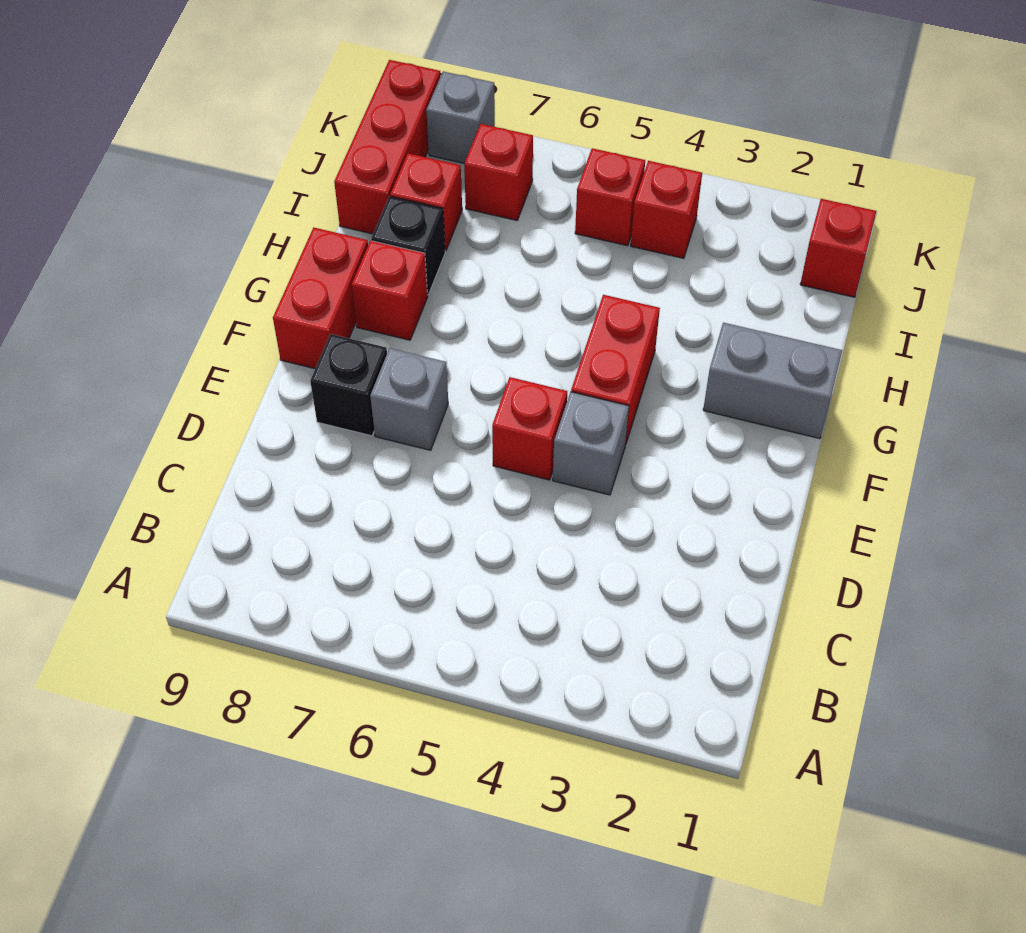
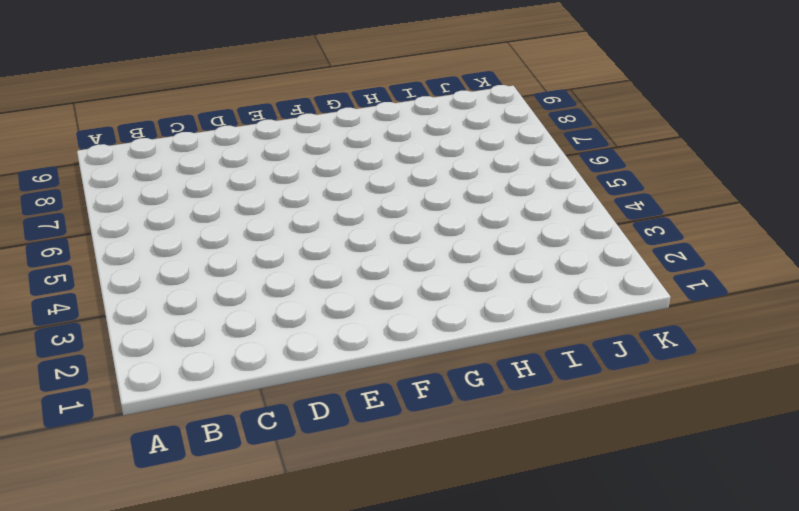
none -> grey 1x1 brick [553,392,629,495]
none -> red 1x1 brick [492,377,567,480]
none -> grey 1x1 brick [370,348,448,450]

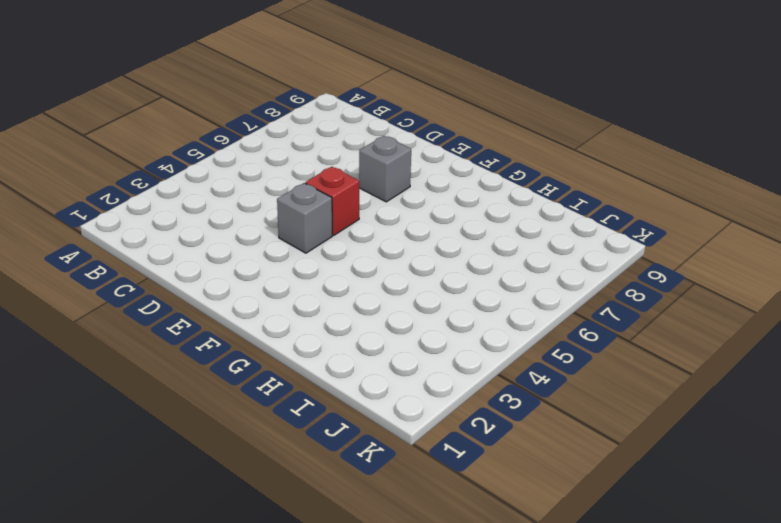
none -> black 1x1 brick [310,334,387,436]
none -> red 1x2 brick [571,295,660,445]
none -> red 1x2 brick [273,228,368,369]

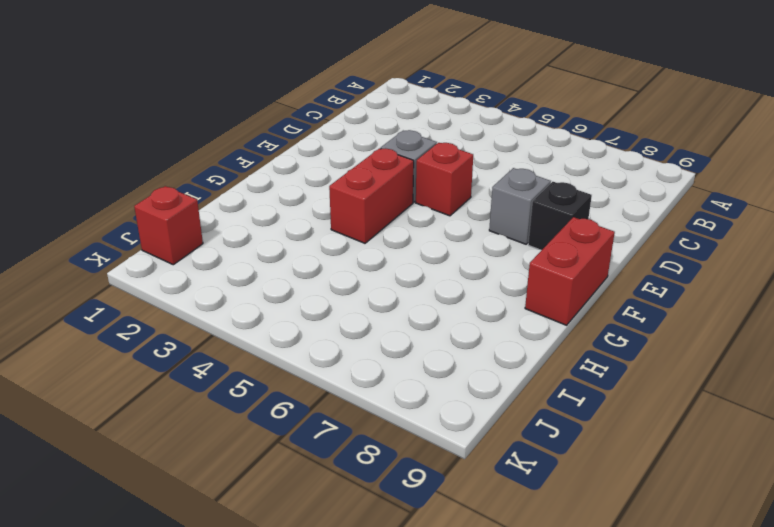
none -> grey 1x2 brick [703,323,842,439]
none -> red 1x1 brick [352,241,428,340]
none -> black 1x1 brick [371,196,445,295]

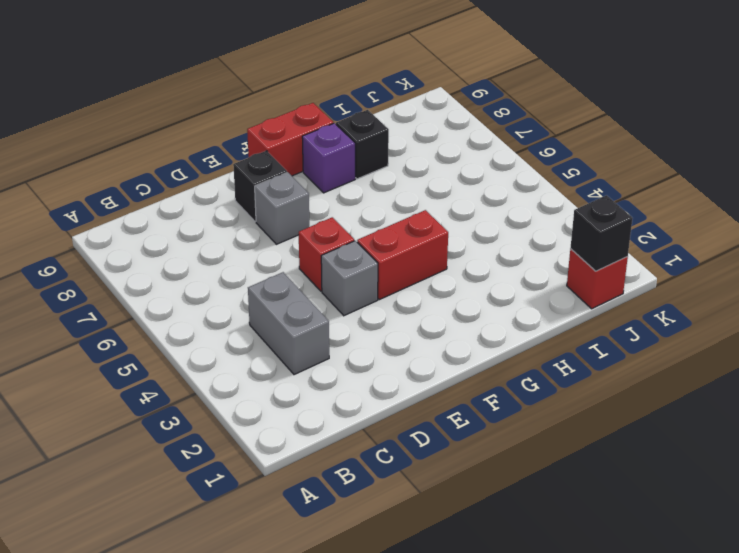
grey 1x2 brick [248,272,329,375] -> grey 1x2 brick moved to [703,323,842,439]
purple 1x1 brick [302,123,355,193] -> red 1x1 brick [352,241,428,340]
black 1x1 brick [571,195,633,271] -> none
none -> red 1x1 brick [390,153,462,251]
none -> red 1x3 brick [334,60,440,234]
none -> red 1x1 brick [631,161,702,258]

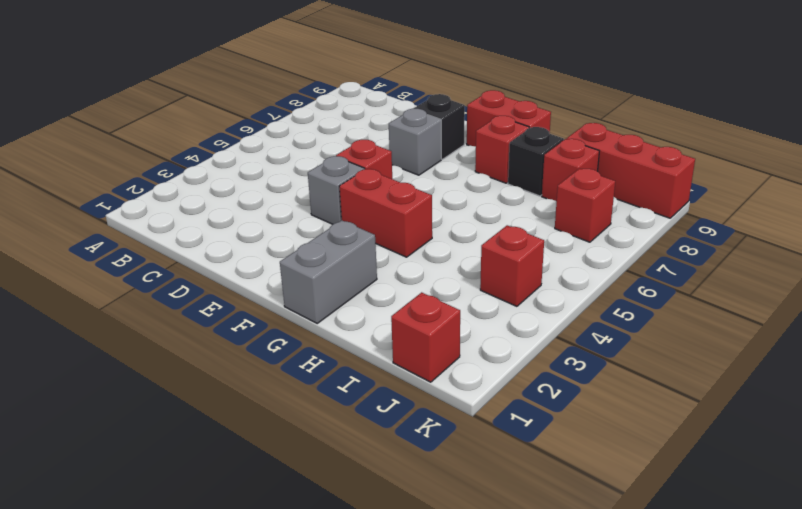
none -> red 1x1 brick [575,148,645,246]
none -> grey 1x1 brick [426,71,495,163]

